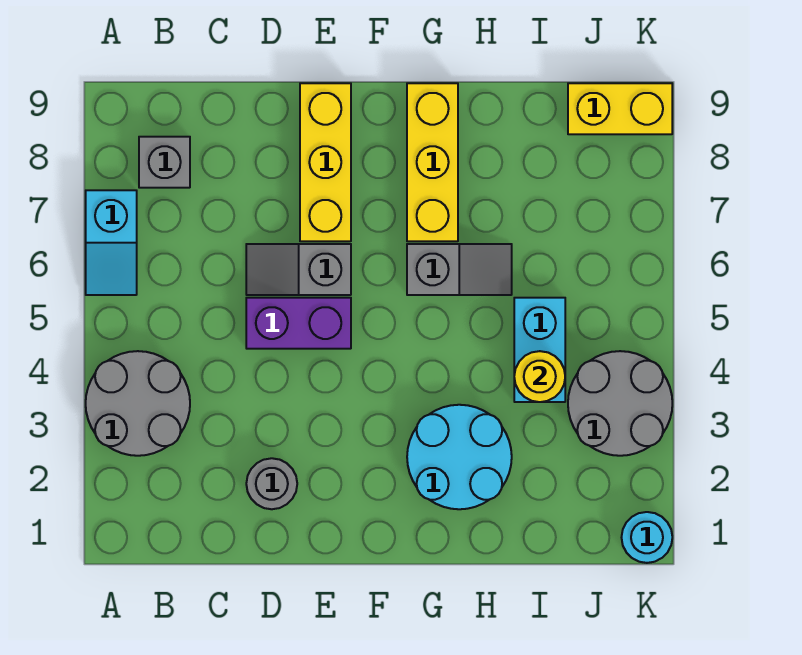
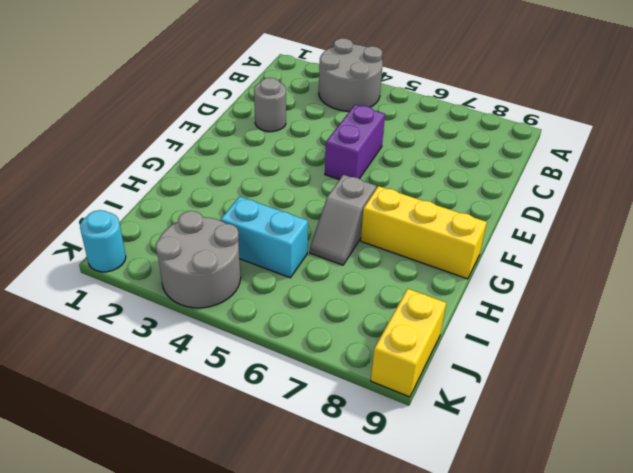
none -> cyan 1x2 slope [86,190,137,295]
none -> grey 1x1 brick [139,137,190,188]
none -> grey 1x2 slope [246,244,351,295]

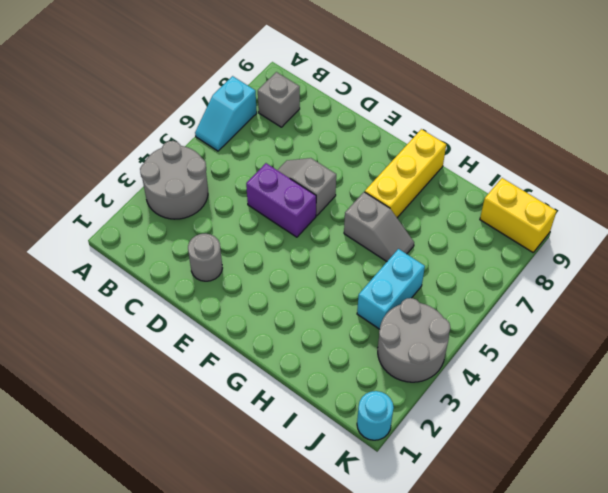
none -> yellow 1x3 brick [300,83,351,241]
none -> cyan 2x2 round brick [407,405,512,509]
none -> yellow 1x1 round brick [514,351,565,402]

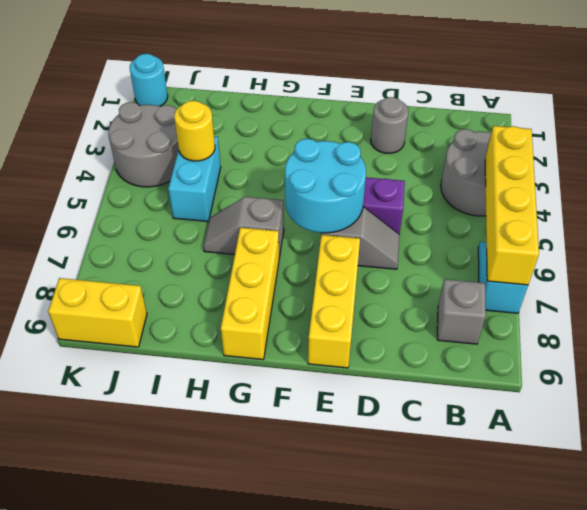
yellow 1x4 brick [485,126,539,285] -> none
cyan 2x2 round brick [285,139,366,233] -> cyan 2x2 round brick moved to [407,405,512,509]

